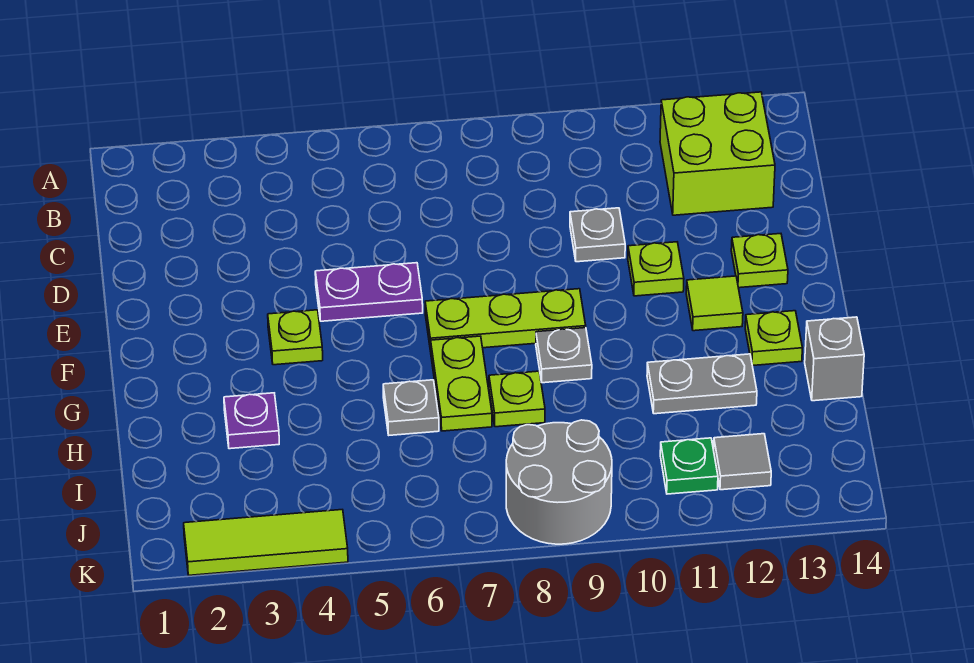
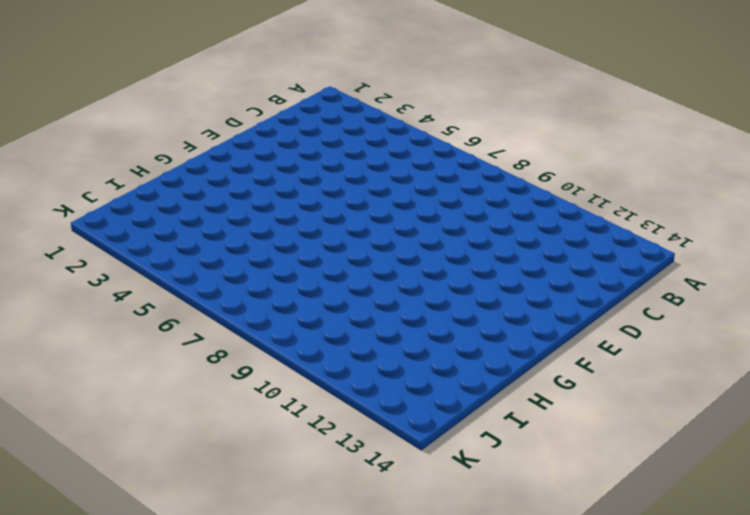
none -> lime 2x2 brick [660,92,775,215]
none -> grey 1x1 plate [570,208,625,262]
none -> purple 1x2 plate [315,263,423,321]

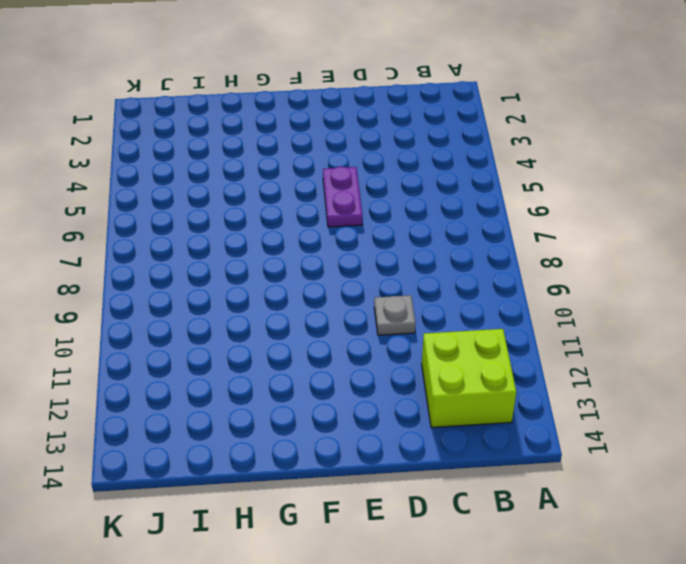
none -> lime 1x1 plate [628,242,684,296]
none -> lime 1x1 plate [731,234,788,288]
none -> lime 1x1 plate [268,310,323,365]

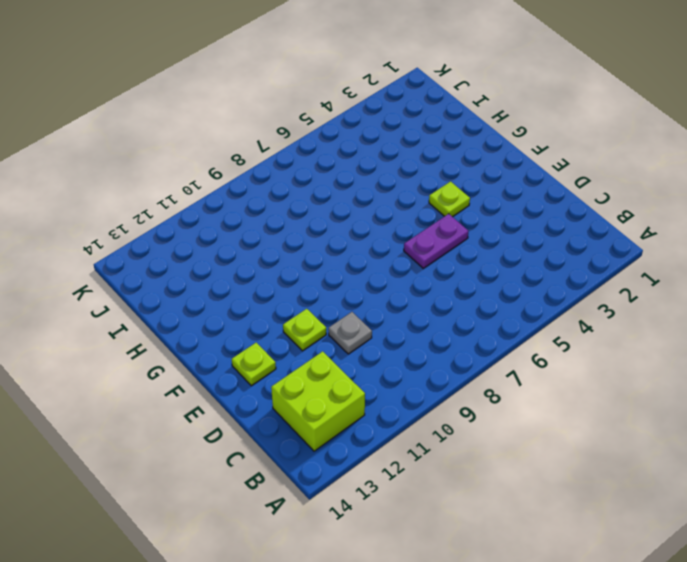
none -> lime 1x3 plate [425,289,586,351]
none -> lime 1x1 tile [686,276,743,331]
none -> lime 1x2 plate [431,336,492,431]

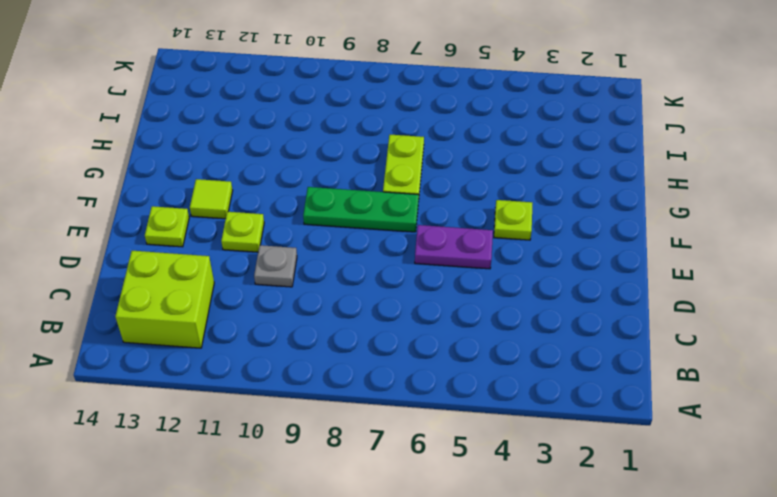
green 1x3 plate [303,187,419,232] -> lime 1x3 plate [425,289,586,351]
none -> grey 1x1 plate [536,328,592,383]
none -> lime 1x1 plate [745,311,802,366]
none -> purple 1x1 plate [224,393,279,449]

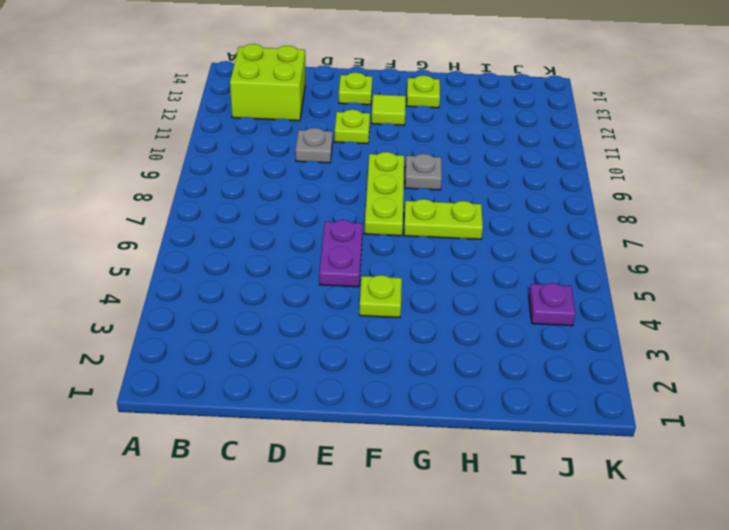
purple 1x1 plate [529,283,575,326] -> purple 1x1 plate moved to [224,393,279,449]
none -> grey 1x1 plate [383,380,439,435]
none -> lime 1x1 plate [489,371,545,427]
none -> grey 1x2 plate [647,354,757,414]

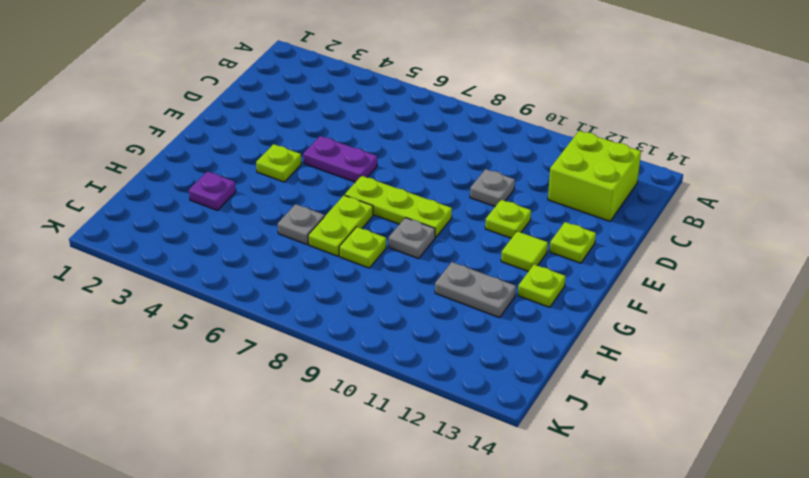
none -> grey 1x1 brick [805,317,864,401]
none -> grey 2x2 round brick [506,420,612,544]
none -> green 1x1 plate [660,438,718,494]

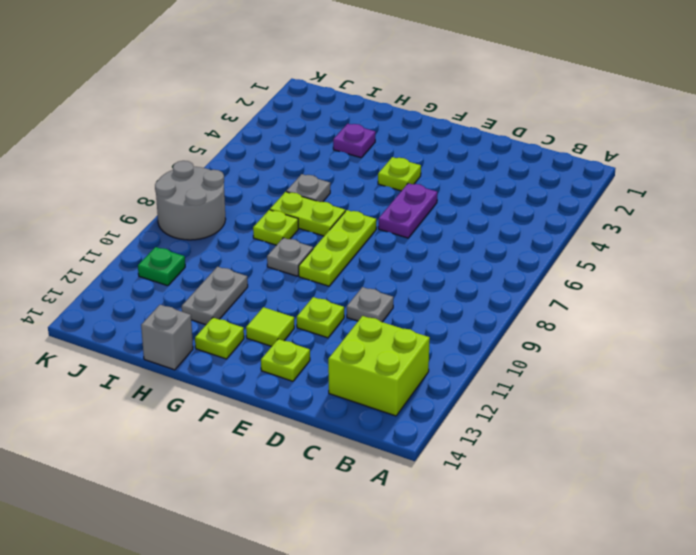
none -> grey 1x1 tile [713,434,771,490]
none -> lime 1x3 tile [184,510,348,575]

